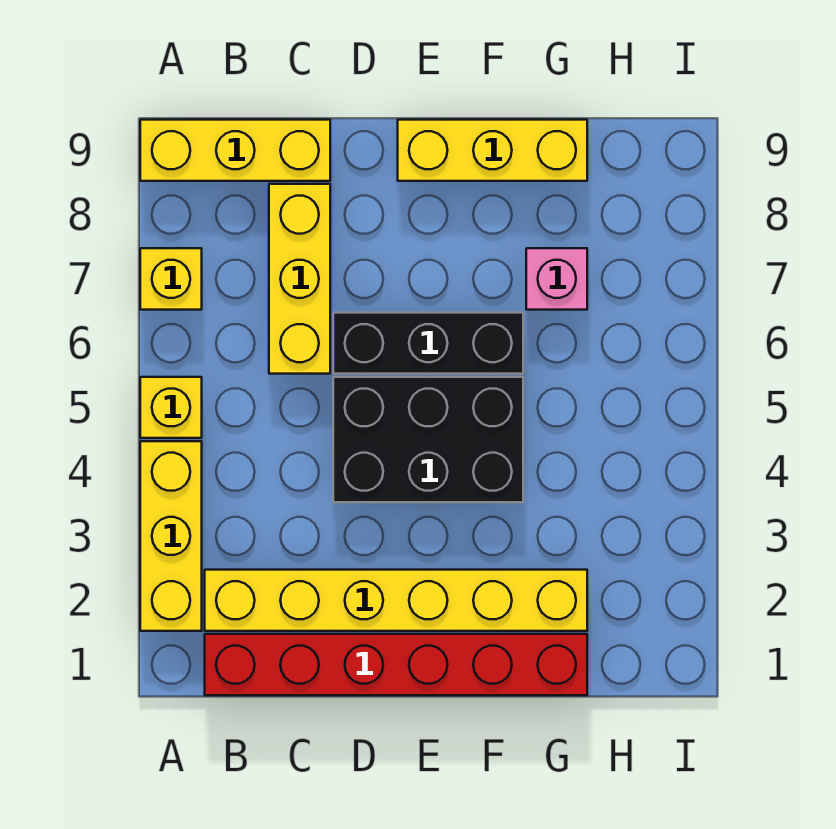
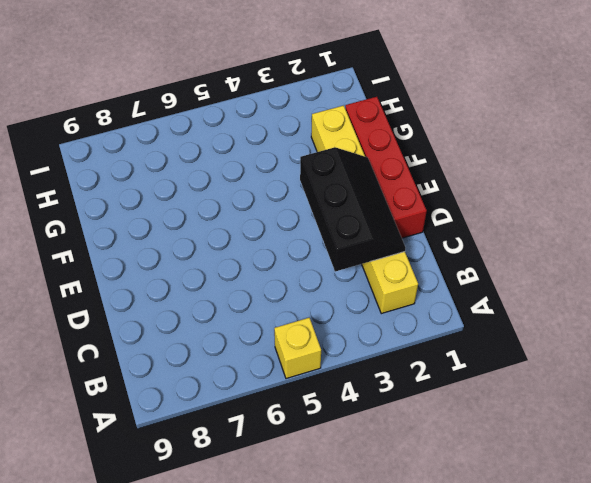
black 2x3 slope [300,147,406,272] -> none
red 1x4 brick [345,97,427,238] -> red 1x6 brick [205,634,587,695]
none -> yellow 1x3 brick [140,441,202,631]
none -> yellow 1x1 brick [140,248,202,310]

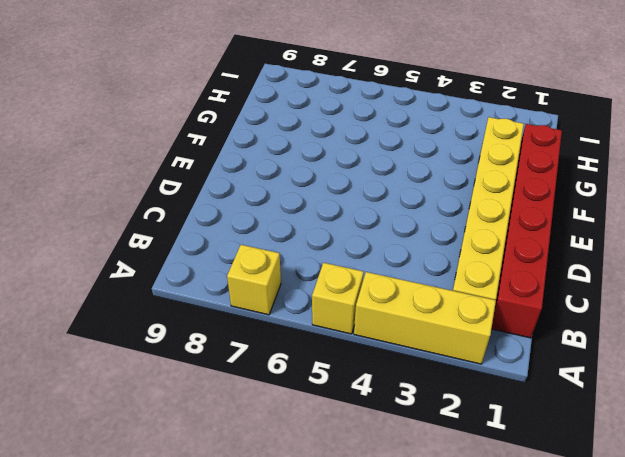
none -> yellow 1x3 brick [140,120,330,181]
none -> yellow 1x3 brick [269,184,330,374]

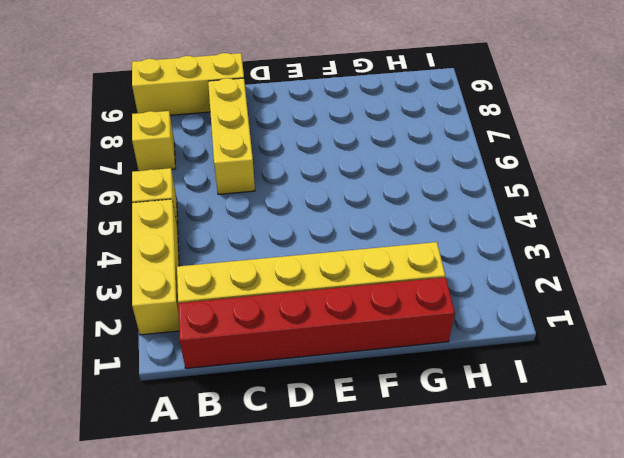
none -> black 2x3 brick [333,377,523,502]
none -> black 1x3 brick [333,313,523,374]

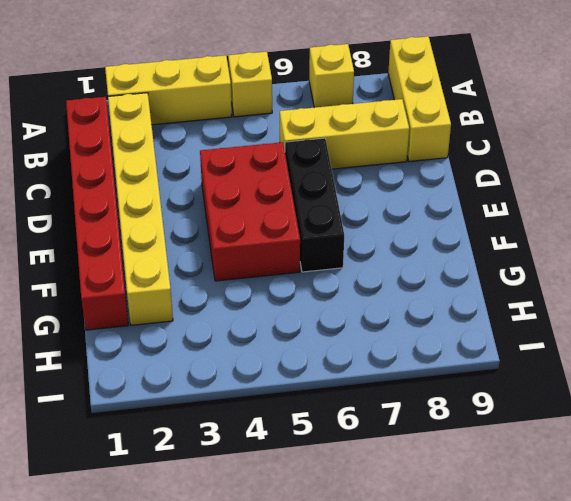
red 2x3 brick [200,142,300,281] -> black 2x3 brick [333,377,523,502]
none -> yellow 1x3 brick [398,120,587,181]
none -> pink 1x1 brick [526,248,587,310]

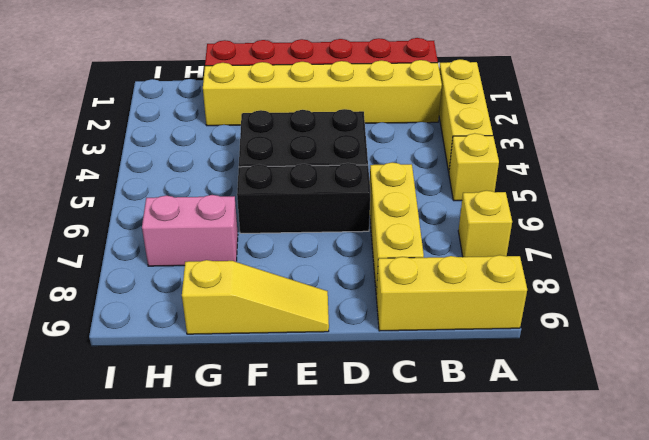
yellow 1x3 slope [182,260,329,334] -> yellow 1x3 brick [398,120,587,181]
pink 1x2 brick [142,195,238,266] -> pink 1x1 brick [526,248,587,310]

